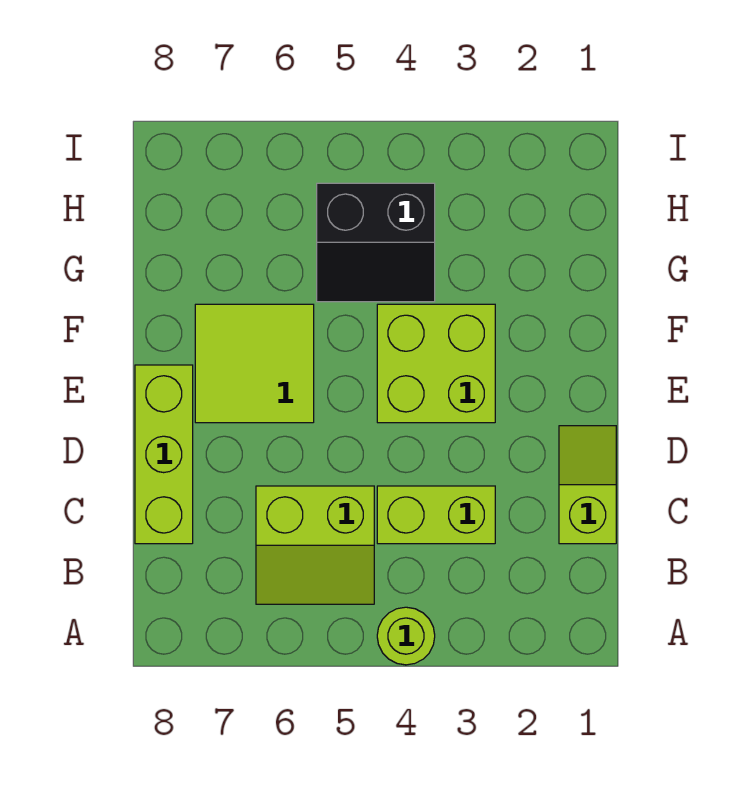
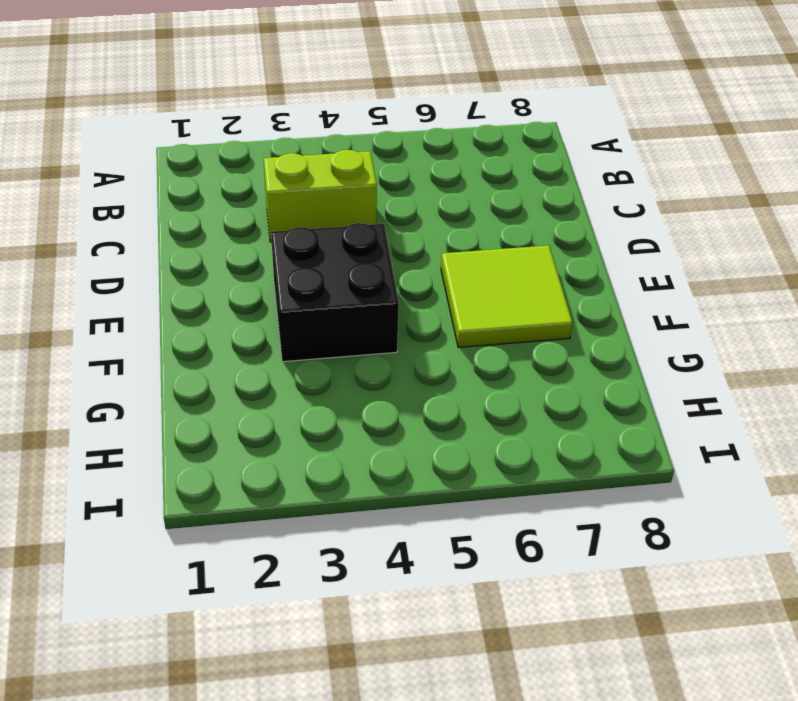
black 2x2 brick [271,223,399,362] -> lime 2x2 brick [377,304,495,423]
none -> lime 1x1 round brick [377,607,435,665]
none -> lime 2x2 slope [256,486,374,604]

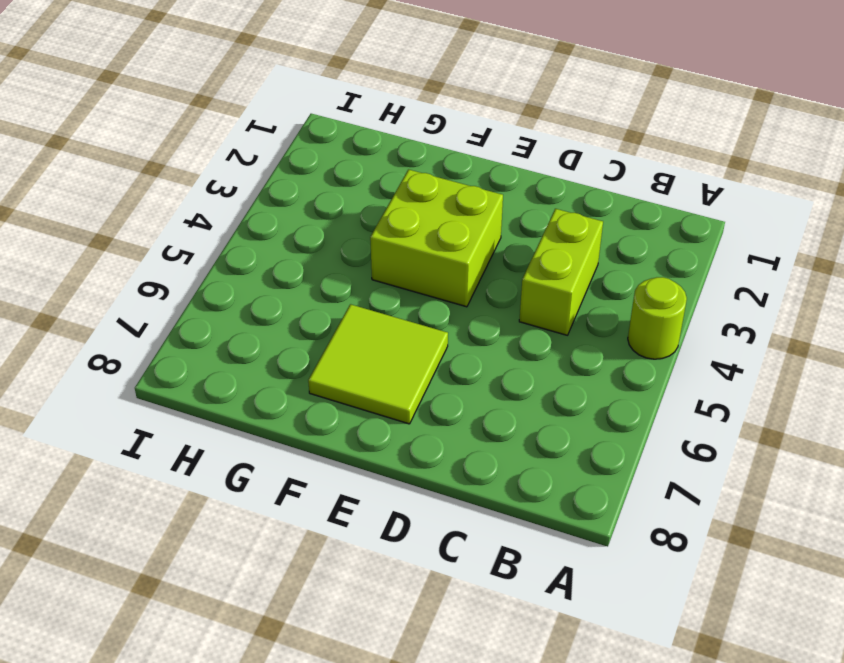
none -> lime 2x2 slope [256,486,374,604]
none -> lime 1x2 slope [559,426,616,544]

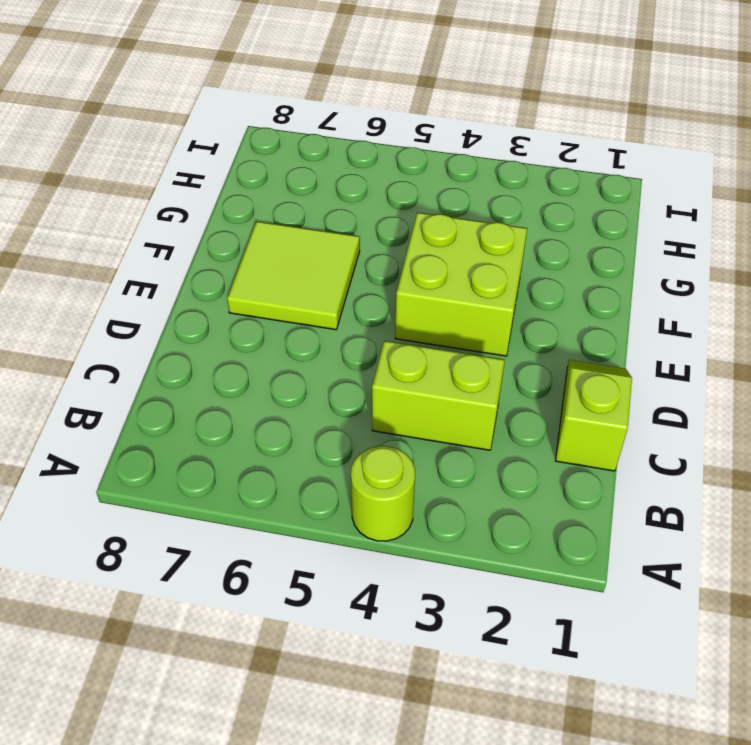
none -> lime 2x2 slope [256,486,374,604]
none -> lime 1x3 brick [135,365,193,544]

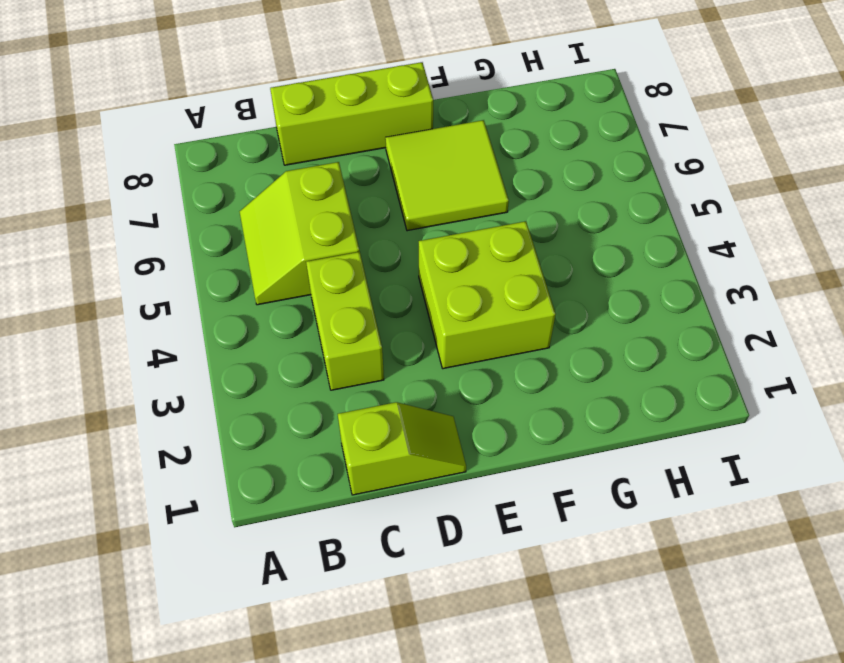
none -> lime 1x1 round brick [377,607,435,665]
none -> black 2x2 slope [317,183,435,302]

